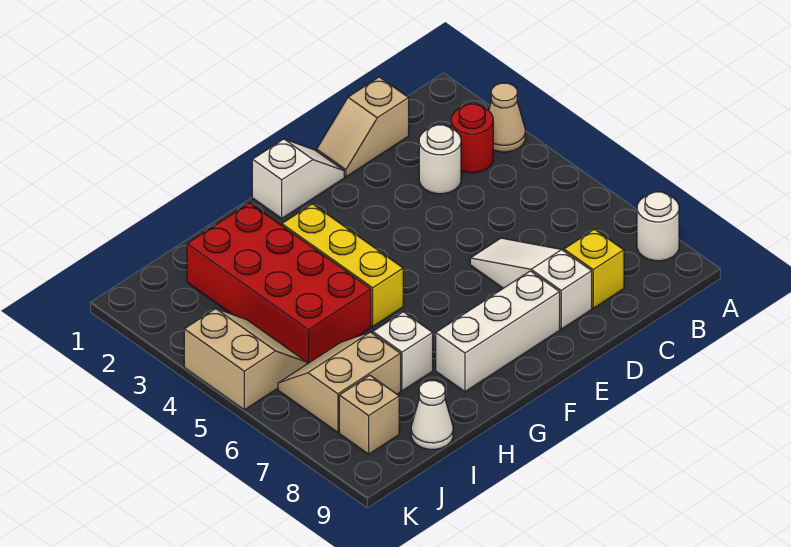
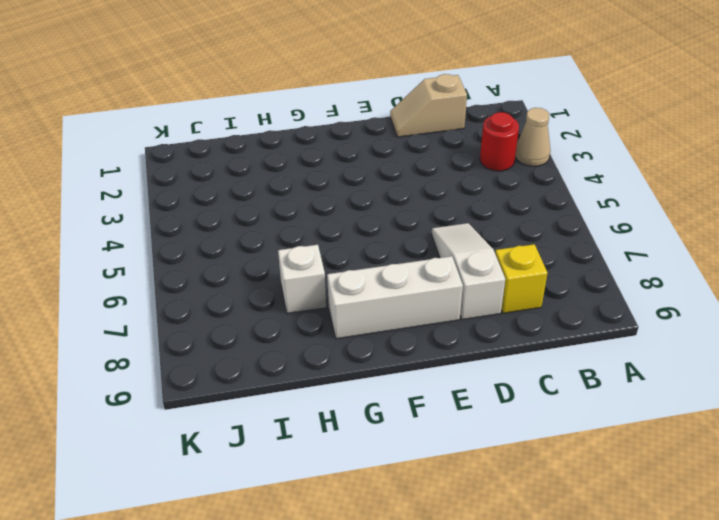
none -> white 1x1 round brick [637,192,679,261]
none -> white 1x1 round brick [419,125,461,194]
none -> white 1x2 slope [252,139,344,218]

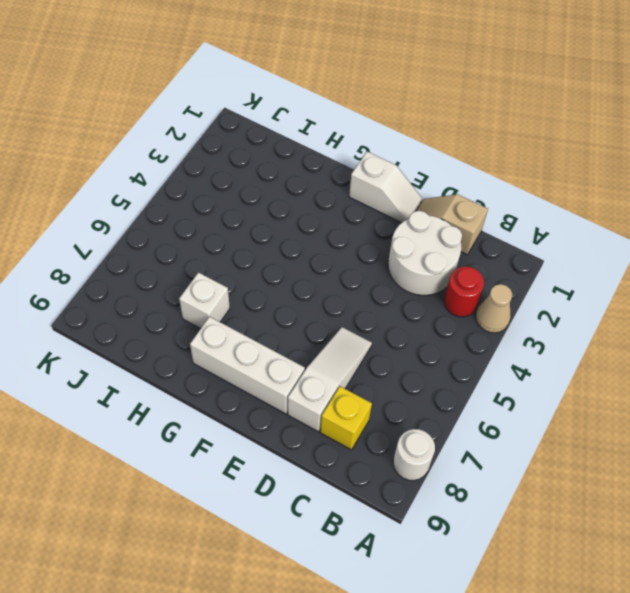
white 2x2 round brick [388,211,462,295] -> white 1x1 round brick [419,125,461,194]
none -> yellow 1x3 brick [282,204,403,326]
none -> red 2x4 brick [187,203,371,364]
none -> tan 2x2 slope [278,332,401,433]

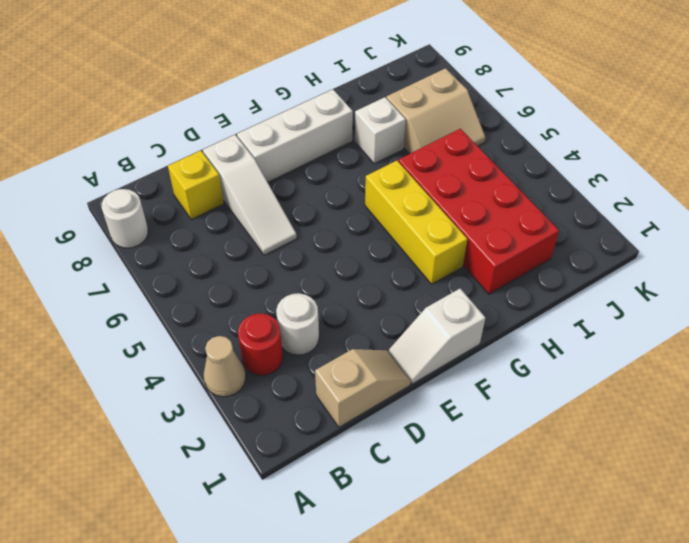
none -> white 1x1 cone [411,381,453,449]
none -> tan 2x2 slope [184,309,307,410]
none -> tan 1x1 brick [339,375,399,454]

